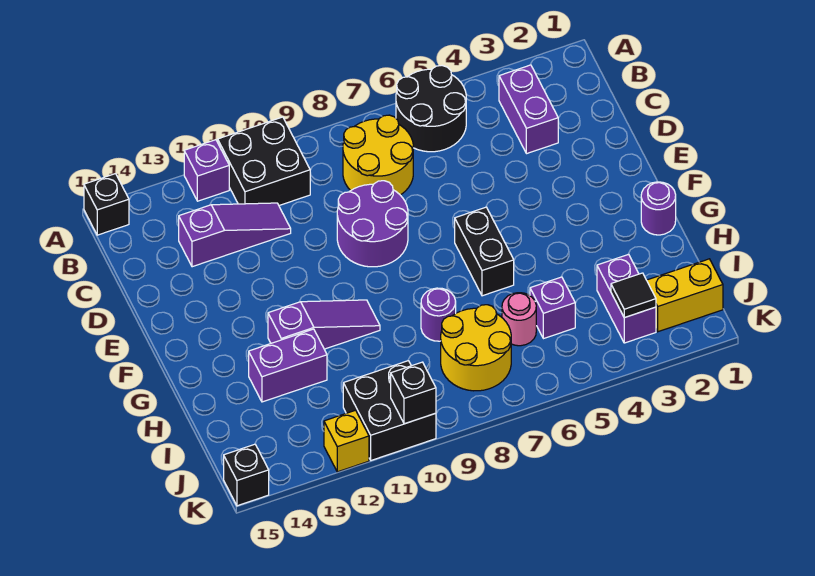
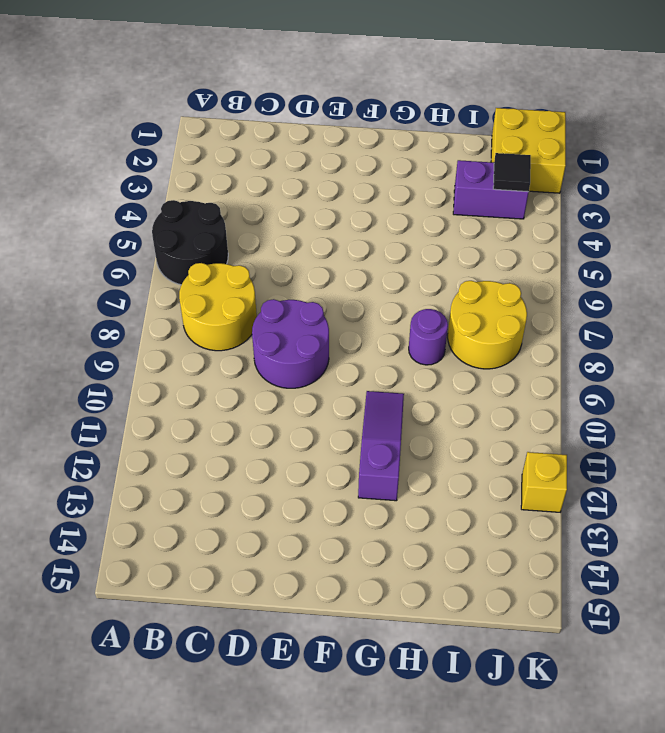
yellow 2x2 brick [491,108,566,193] -> yellow 1x2 brick [647,259,723,332]
none -> black 2x2 brick [218,117,310,205]
none -> purple 1x1 brick [184,140,229,201]
none -> black 1x1 brick [84,174,129,235]

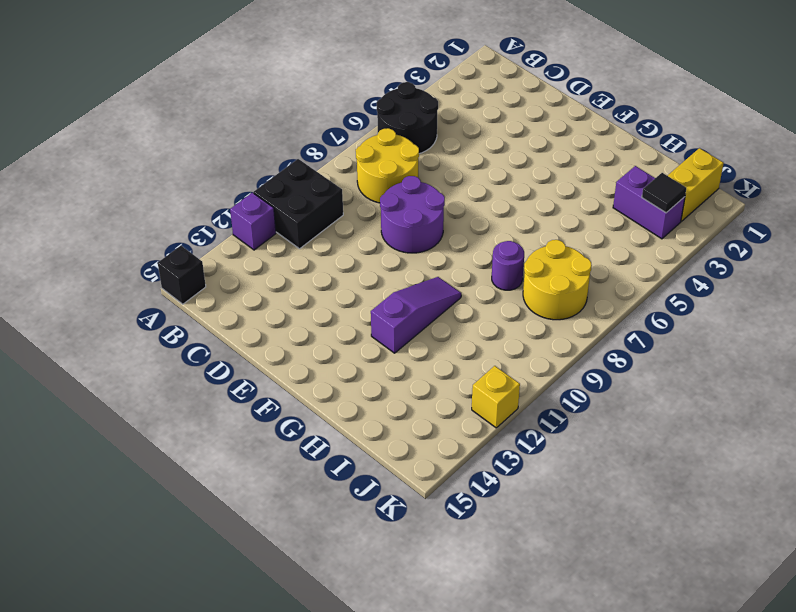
none -> purple 1x2 brick [499,65,558,154]
none -> purple 1x3 slope [179,203,291,267]
none -> black 1x2 brick [455,207,514,296]

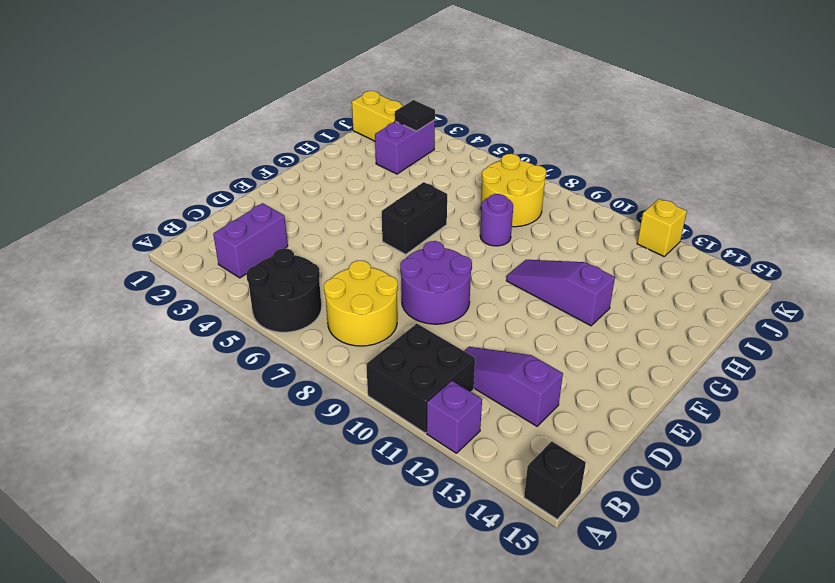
none -> purple 1x1 round brick [641,182,676,235]
none -> purple 1x2 brick [249,329,327,402]
none -> purple 1x1 brick [530,277,575,339]

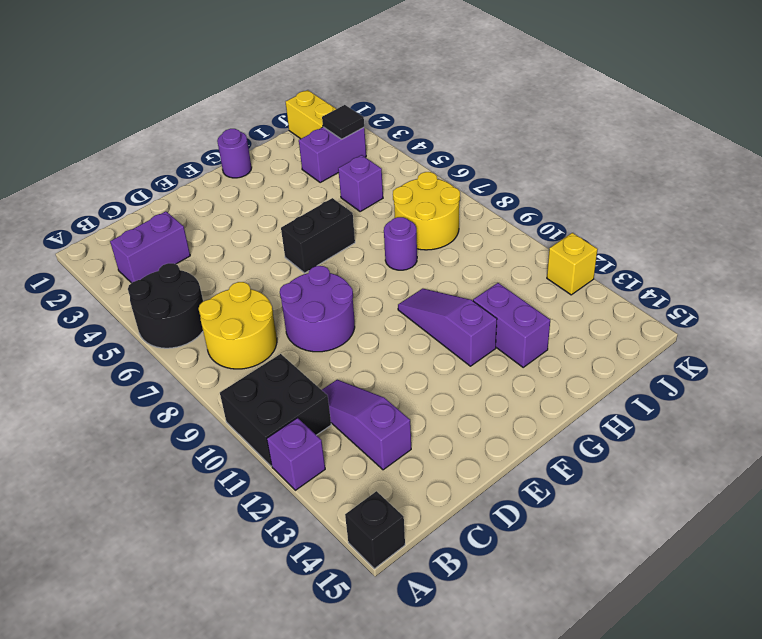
none -> pink 1x1 round brick [502,293,536,346]
none -> black 2x2 brick [343,361,436,460]
none -> black 1x1 brick [224,444,269,506]

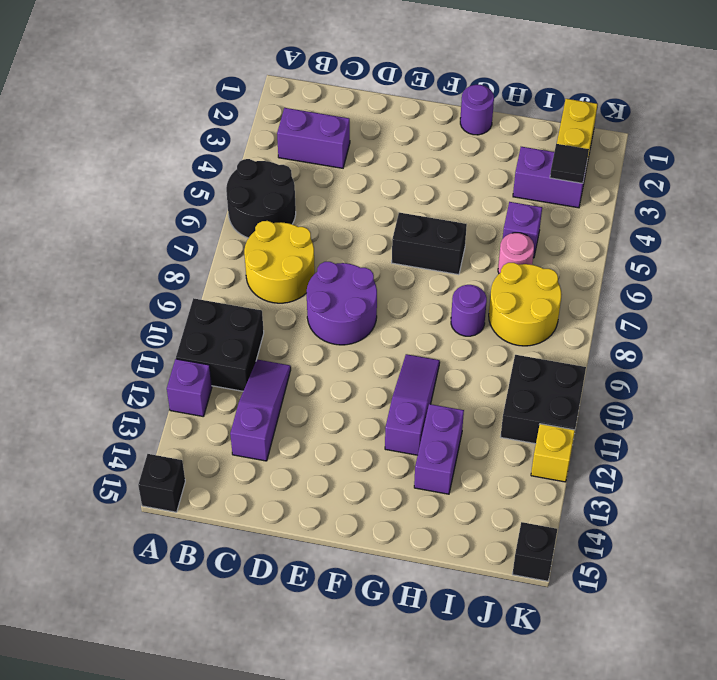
none -> black 1x1 brick [391,362,436,424]

